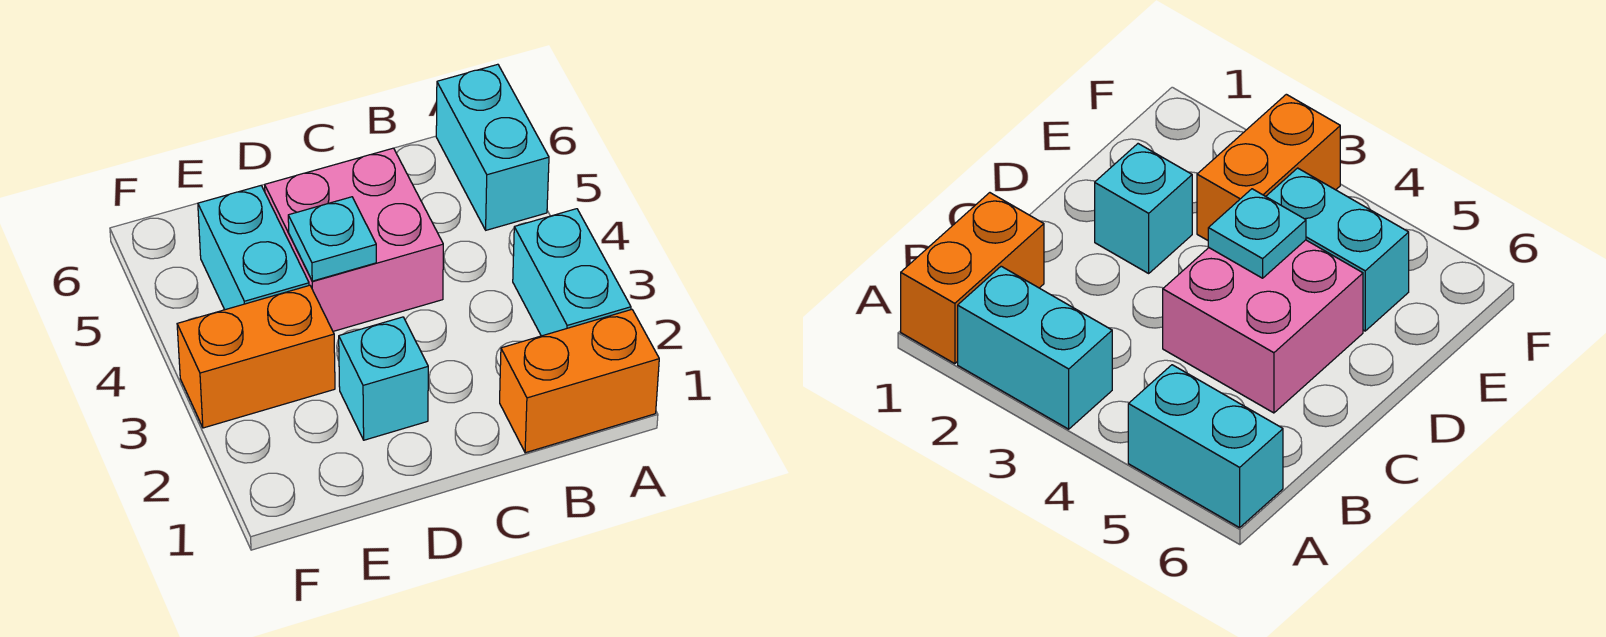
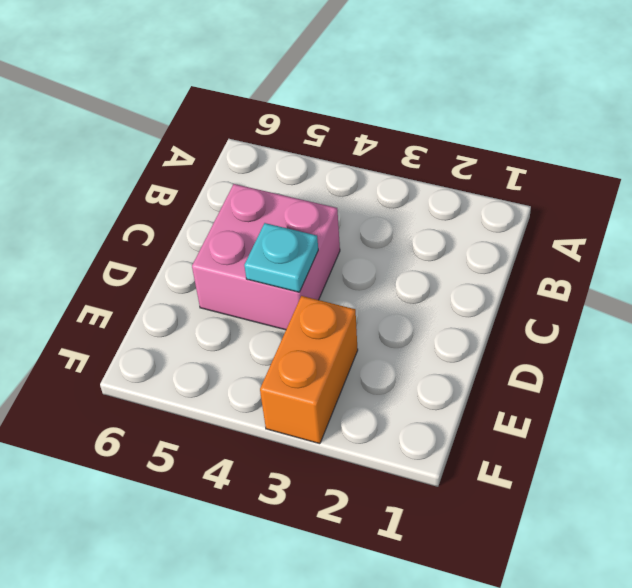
none -> orange 1x2 brick [500,310,659,453]
none -> cyan 1x2 brick [513,209,631,336]

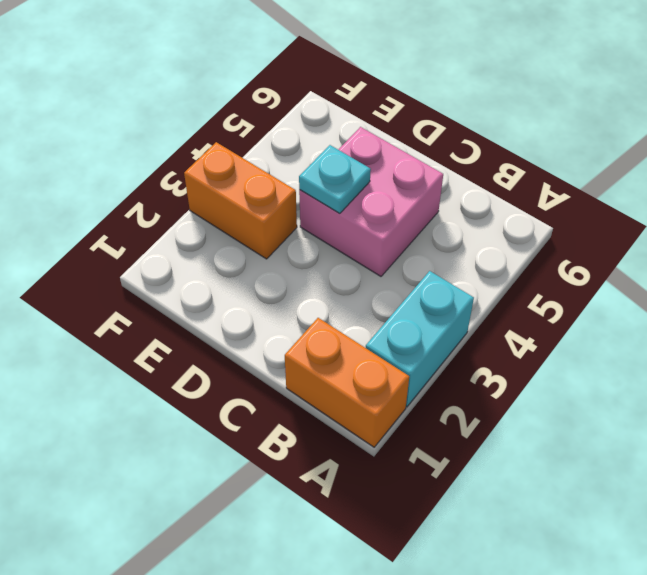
none -> cyan 1x2 brick [436,64,549,230]
none -> cyan 1x1 brick [339,317,428,440]

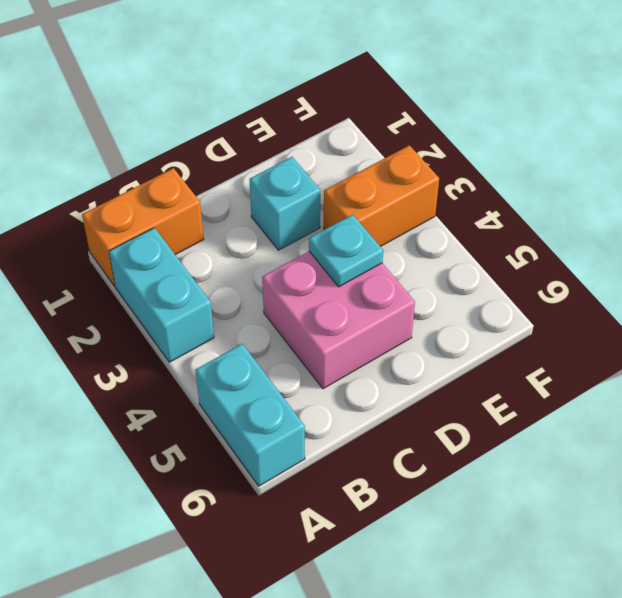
none -> cyan 1x2 brick [198,185,309,310]

